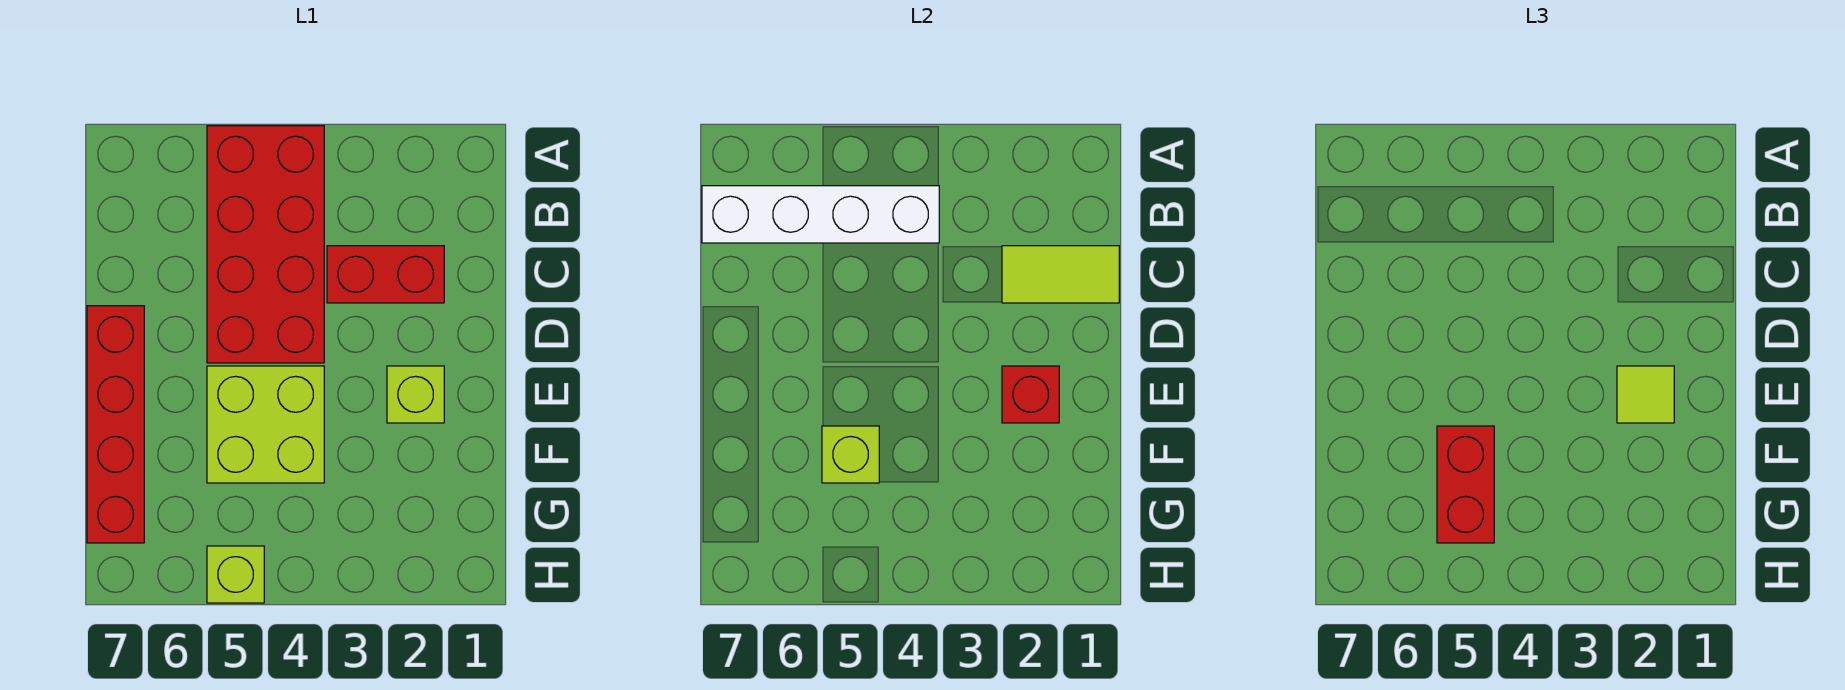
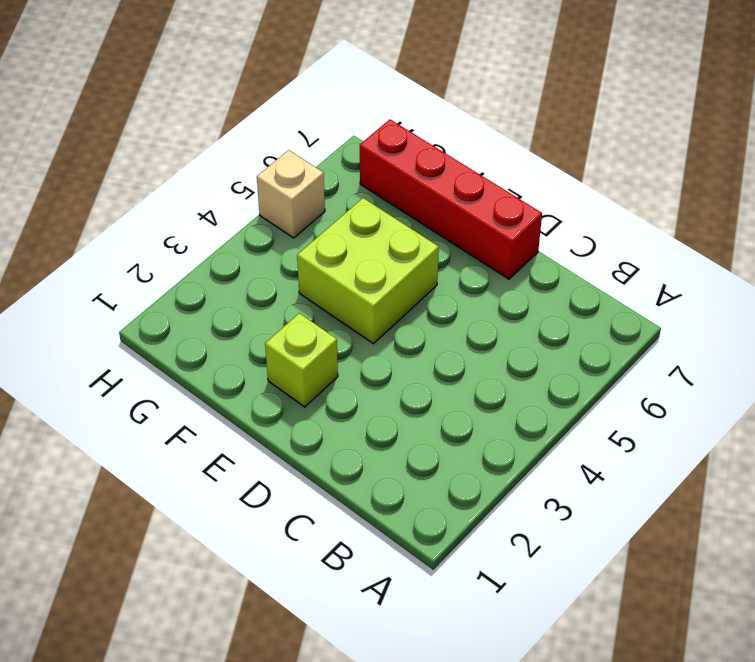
tan 1x1 brick [257,150,325,238] -> lime 1x1 brick [207,546,264,603]
none -> red 2x4 brick [207,126,324,363]
none -> red 1x2 brick [327,246,444,303]
none -> white 1x4 brick [702,186,939,243]

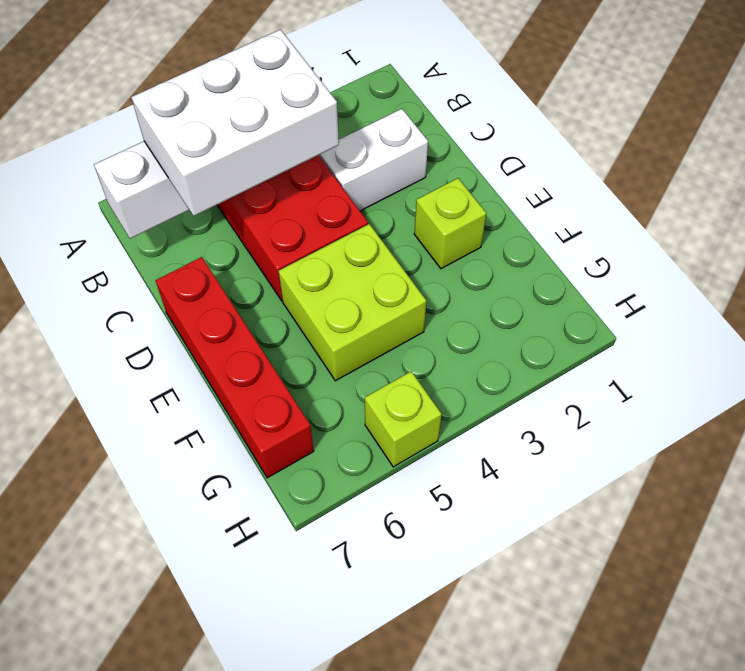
white 2x3 brick [131,29,339,216] -> none
white 1x2 brick [319,109,428,211] -> red 1x2 brick [327,246,444,303]
none -> lime 1x2 tile [1002,246,1119,303]
none -> red 1x1 brick [1002,366,1059,423]
none -> lime 1x1 brick [822,426,879,483]

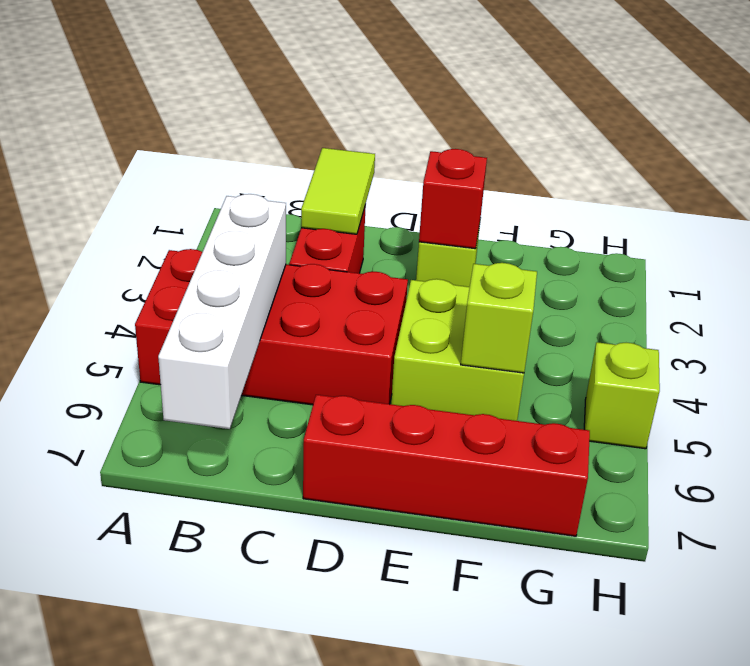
none -> lime 1x1 tile [1617,366,1674,423]
none -> red 1x2 brick [1437,426,1494,543]

